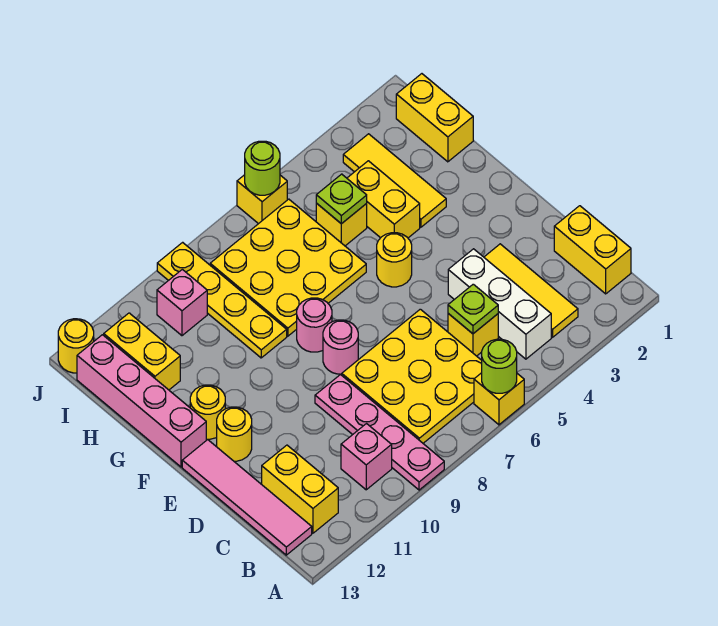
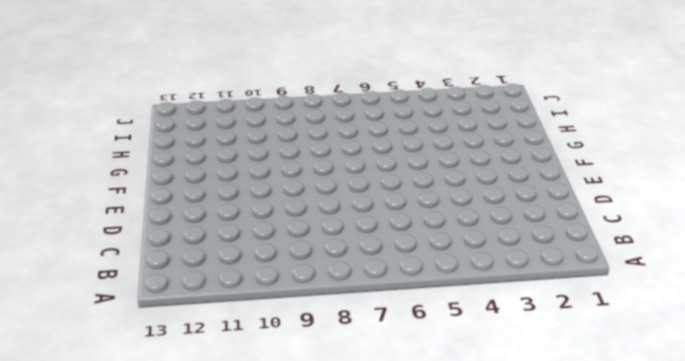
none -> yellow 1x1 brick [474,373,524,425]
none -> pink 1x4 plate [315,374,444,490]
none -> yellow 1x2 brick [554,206,631,294]
none -> yellow 1x3 tile [484,244,578,337]

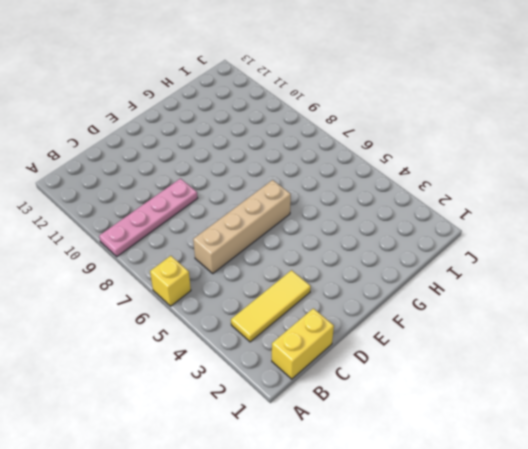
tan 1x4 brick [193,180,291,273] -> yellow 3x3 plate [342,309,482,443]
none -> white 1x3 brick [448,249,551,359]
none -> pink 1x1 brick [341,424,392,490]
none -> yellow 1x2 brick [262,445,338,533]
none -> pink 1x4 tile [182,440,312,555]

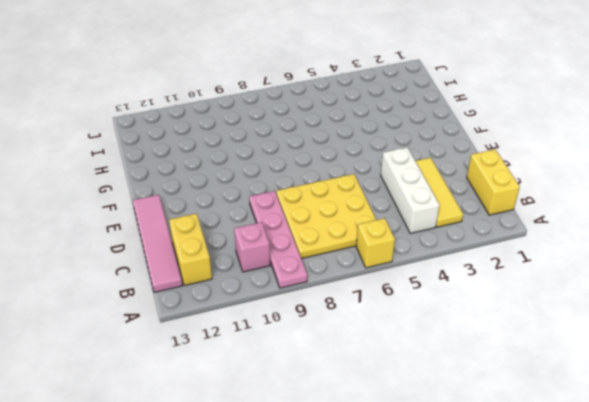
none -> yellow 1x1 brick [448,314,498,356]
none -> pink 1x1 round brick [323,320,358,374]
none -> yellow 1x1 round brick [217,407,252,461]
none -> yellow 1x1 round brick [377,233,412,287]

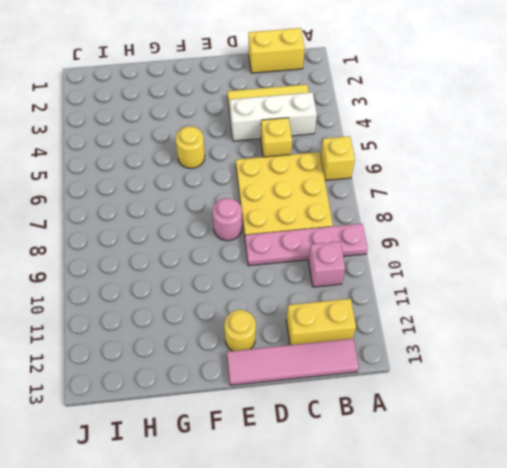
none -> pink 1x1 round brick [297,298,332,352]
none -> yellow 1x1 round brick [190,385,225,439]
none -> pink 1x4 brick [77,335,206,467]
none -> yellow 1x3 tile [343,134,446,227]

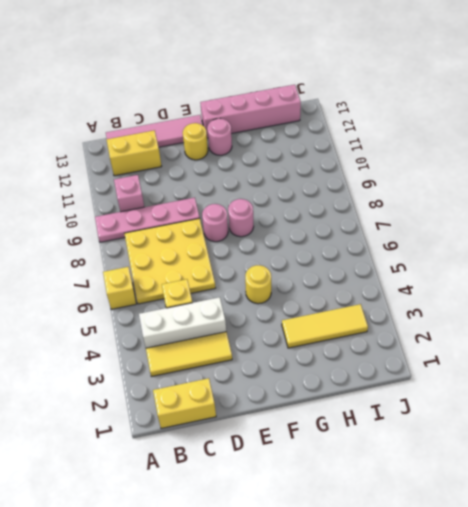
pink 1x1 round brick [207,119,232,155] -> yellow 1x1 round brick [190,385,225,439]
none -> yellow 1x2 brick [347,161,420,238]
none -> yellow 3x3 plate [210,199,366,336]
none -> yellow 1x4 plate [157,242,287,358]
none -> yellow 1x2 brick [396,74,473,162]

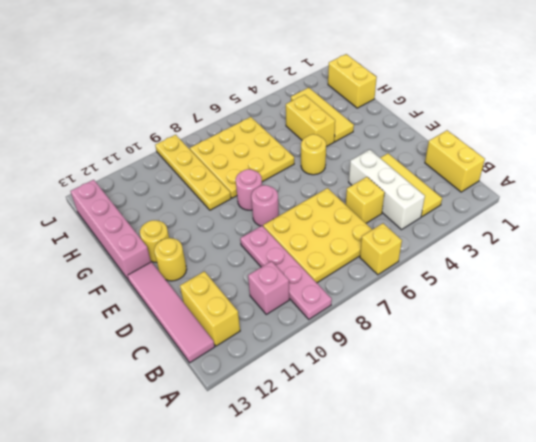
none -> yellow 1x1 brick [316,203,367,246]
none -> yellow 1x2 brick [104,313,180,390]
none -> pink 1x1 brick [157,269,207,336]
none -> yellow 1x1 brick [237,175,287,224]

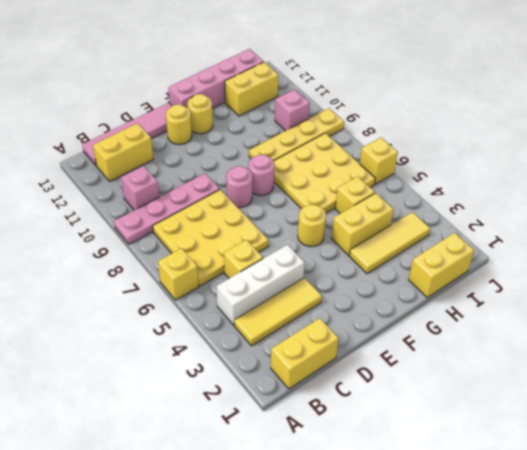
none -> yellow 1x1 round brick [58,319,94,373]
none -> lime 1x1 round brick [482,339,517,393]
none -> lime 1x1 plate [448,284,498,334]
none -> lime 1x1 plate [316,174,367,224]

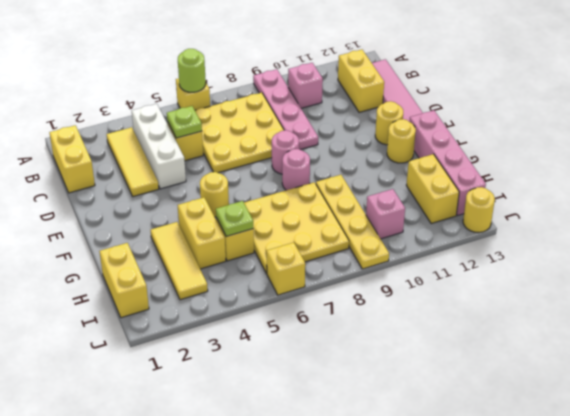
none -> lime 1x1 round brick [245,141,280,195]

